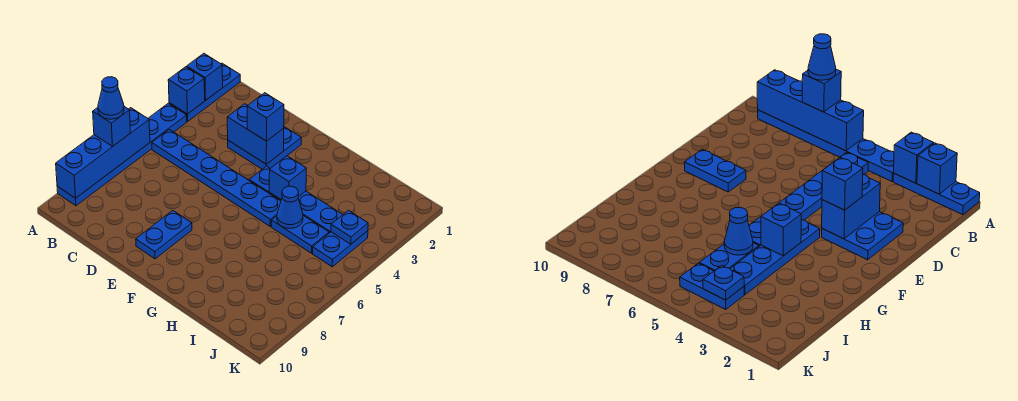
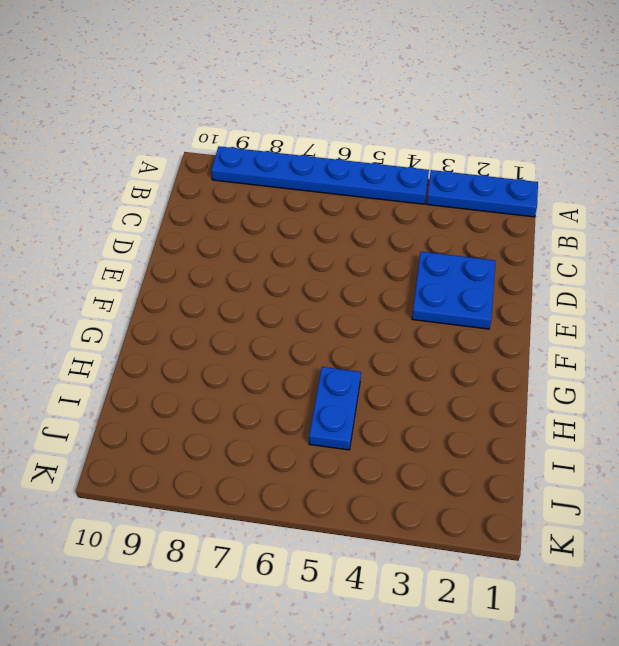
none -> blue 1x6 plate [152,129,281,226]
none -> blue 1x2 plate [136,210,192,259]
none -> blue 1x4 plate [249,166,343,233]

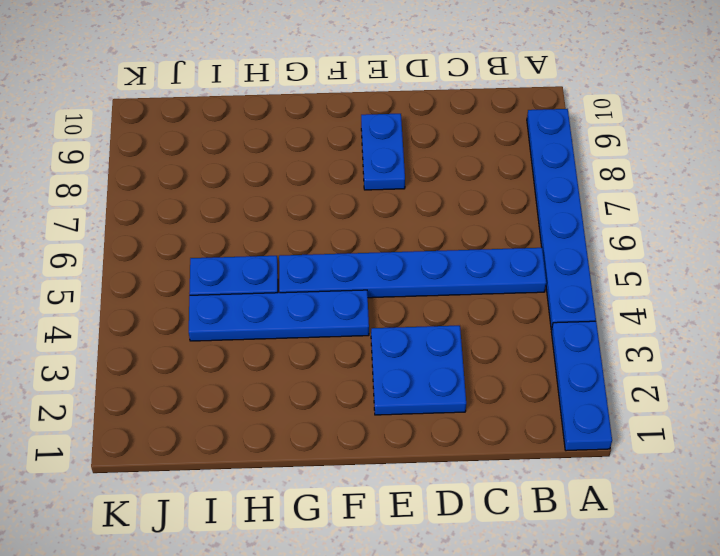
none -> blue 1x2 plate [313,231,368,267]
none -> blue 1x1 brick [187,53,223,101]
none -> blue 1x1 brick [168,67,205,114]

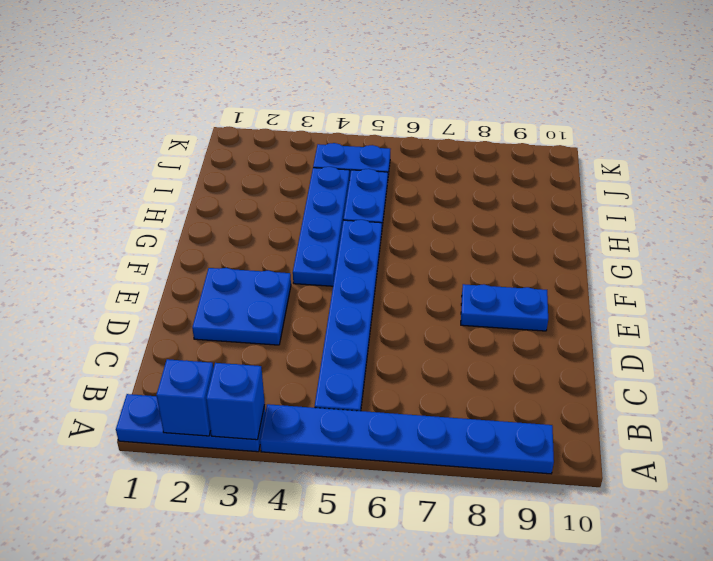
none -> blue 1x4 brick [56,108,150,198]
none -> blue 1x2 brick [227,104,284,164]
none -> blue 1x1 brick [269,156,306,200]

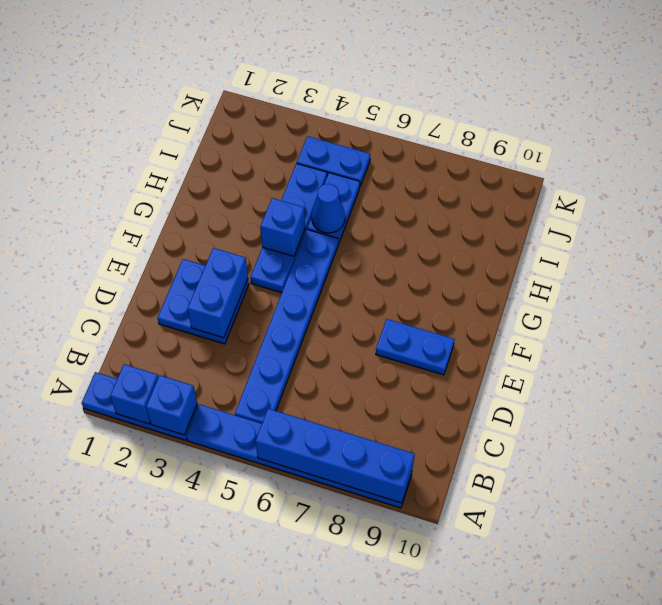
none -> blue 1x1 plate [331,210,368,244]
none -> blue 1x1 brick [93,107,130,147]
none -> blue 1x1 brick [247,93,284,141]

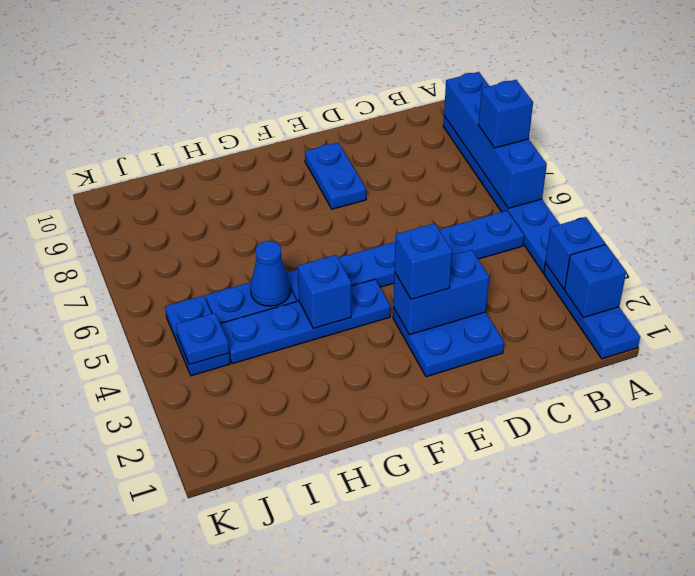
none -> blue 1x1 cone [98,77,124,119]

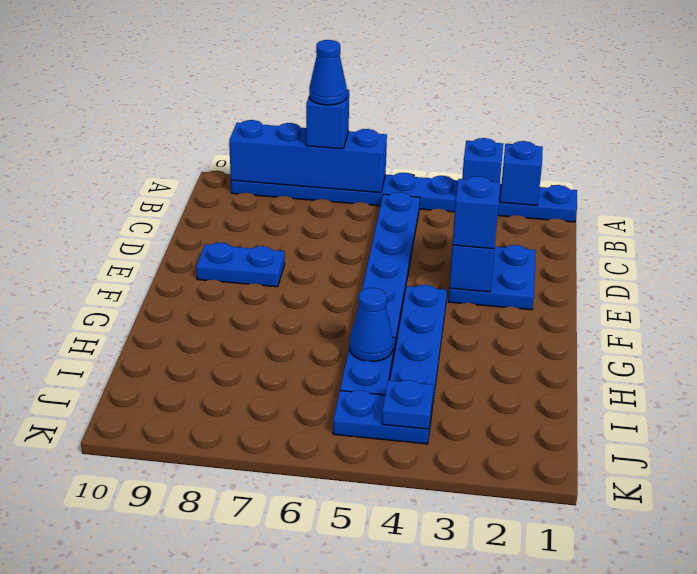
none -> blue 1x1 brick [269,156,306,200]

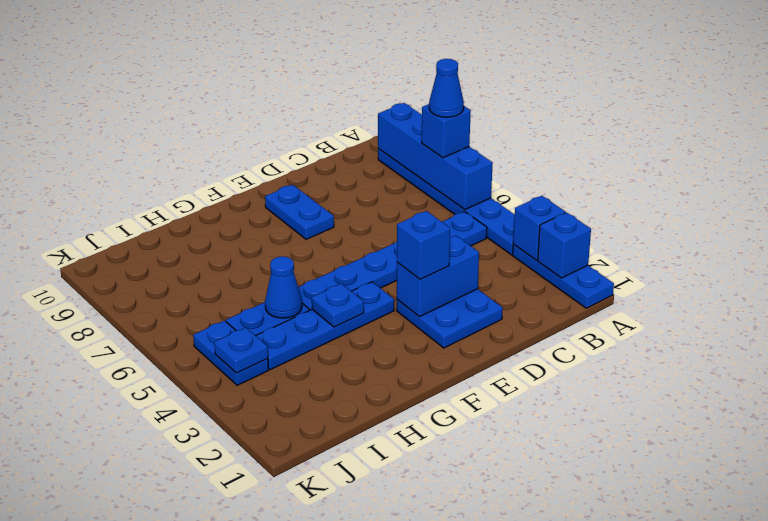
blue 1x1 plate [312,284,364,327] -> blue 1x1 brick [269,156,306,200]

